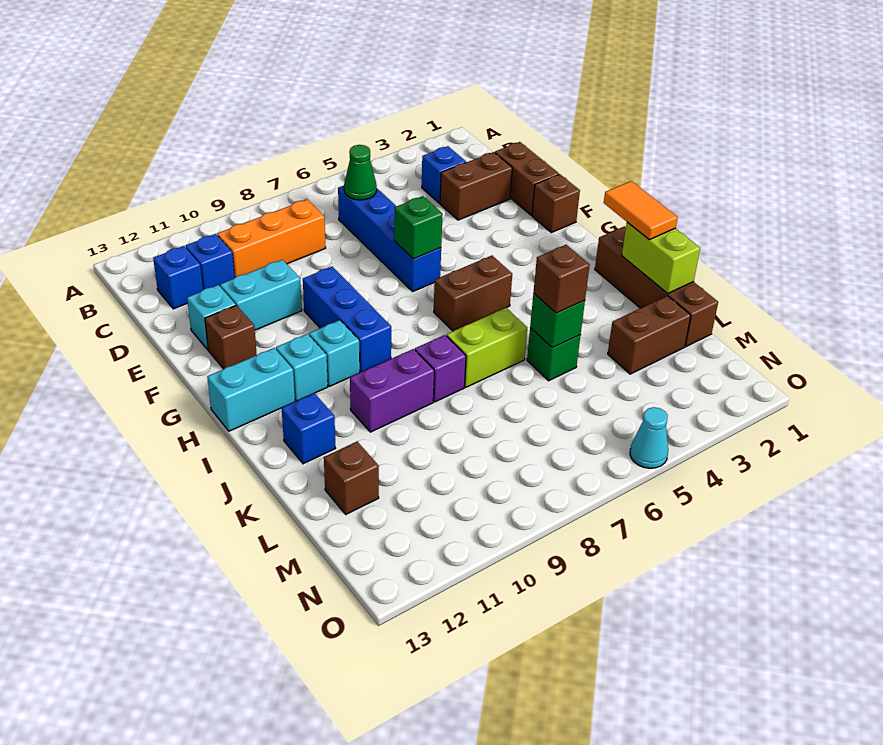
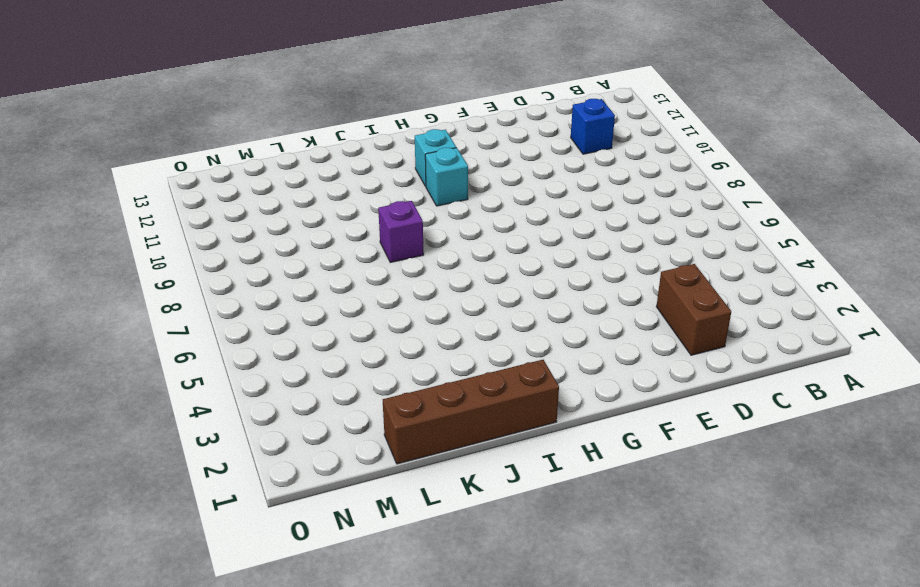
none -> blue 1x1 brick [422,146,466,203]
none -> blue 1x4 brick [338,186,441,291]
none -> orange 1x3 brick [217,199,326,277]
none -> blue 1x1 brick [153,246,203,309]

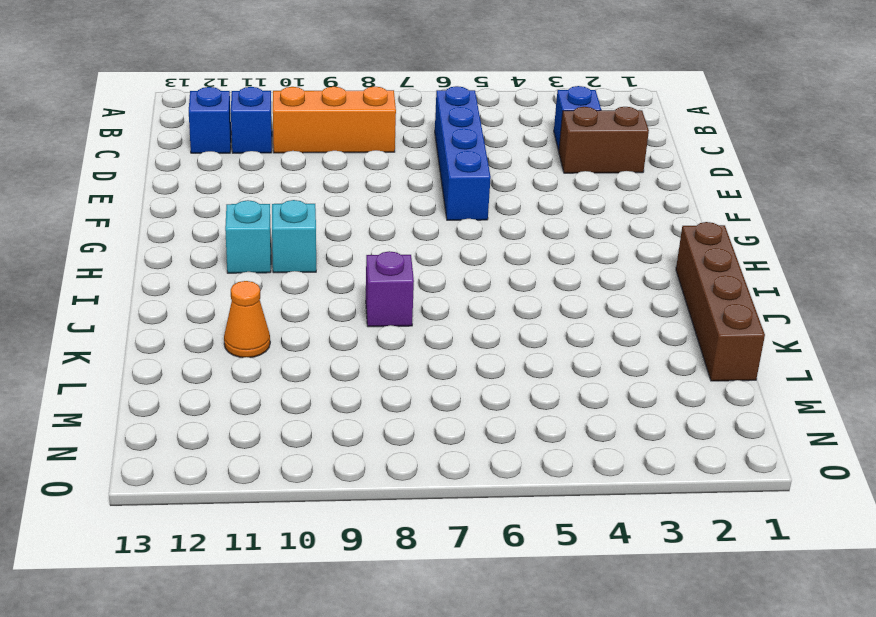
orange 1x1 cone [224,281,270,358] -> none
none -> brown 1x2 brick [495,142,559,215]
none -> cyan 1x2 brick [220,260,302,330]
none -> cyan 1x1 brick [187,285,236,350]
none -> brown 1x1 brick [532,174,580,233]

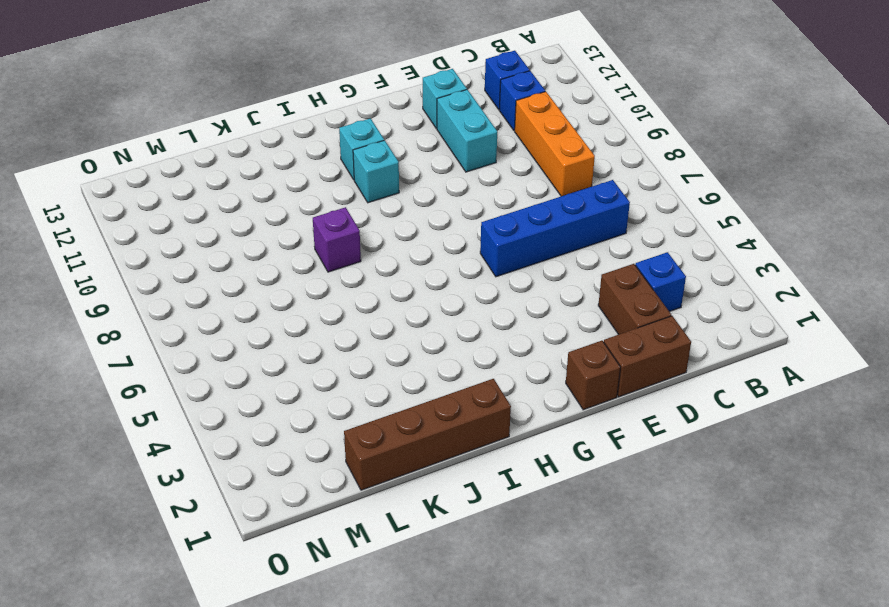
none -> blue 1x3 brick [303,266,391,372]
none -> brown 1x1 brick [205,305,257,369]
none -> brown 1x2 brick [434,256,512,331]
none -> cyan 1x2 brick [207,348,295,431]

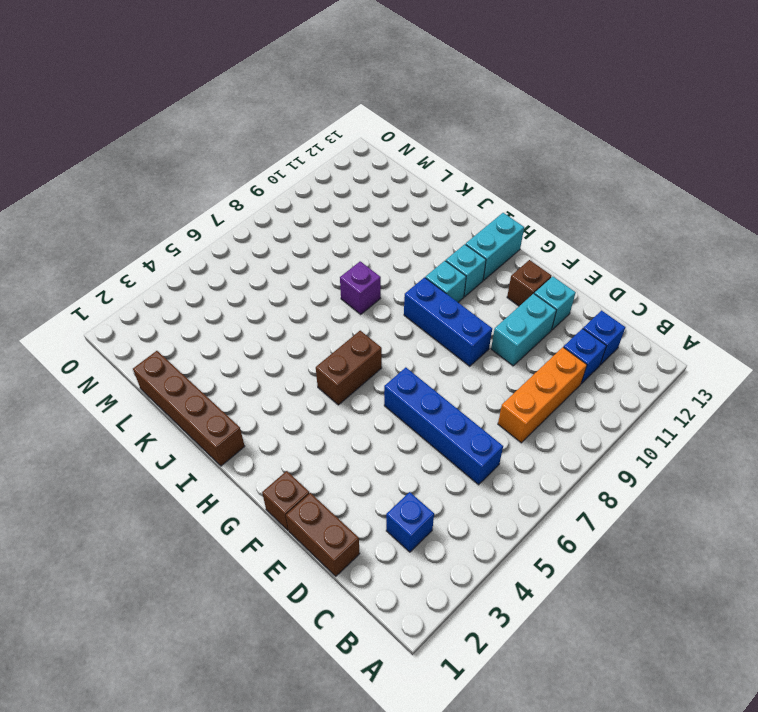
none -> brown 1x2 brick [440,152,512,220]
none -> lime 1x2 brick [447,308,527,387]
none -> purple 1x2 brick [350,349,434,432]
none -> blue 1x1 brick [282,393,336,464]

